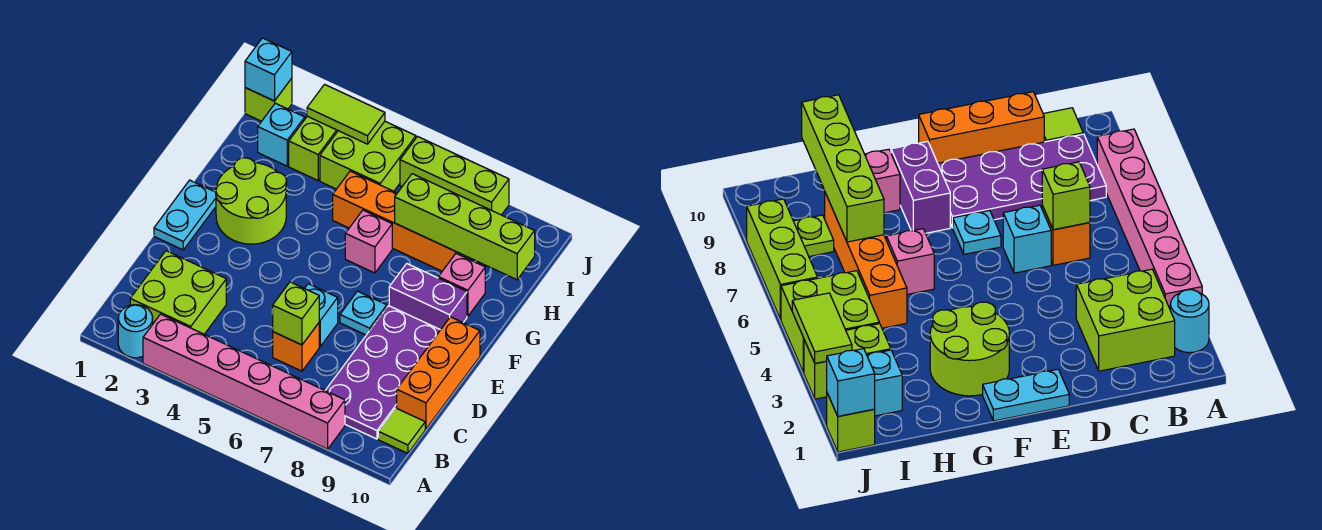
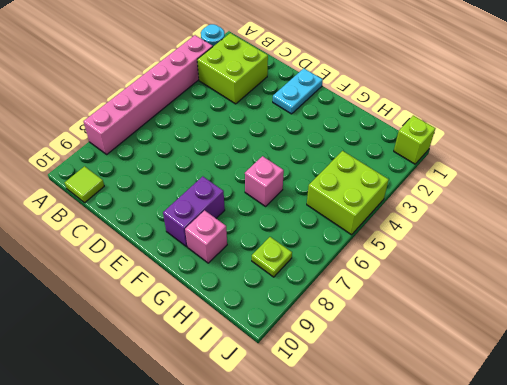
cyan 1x2 plate [273,68,323,114] -> cyan 1x2 plate turned to [154,180,216,250]
none -> purple 2x4 plate [325,306,440,439]
none -> orange 1x1 brick [273,323,319,371]
none -> orange 1x3 brick [397,317,480,429]

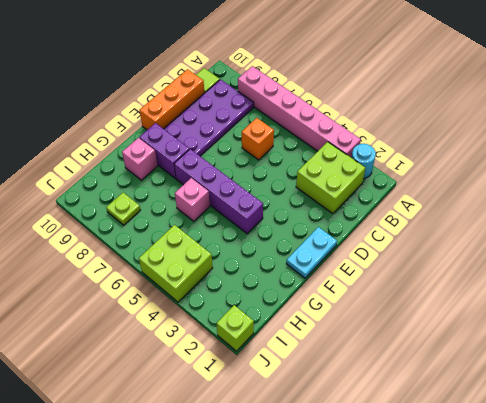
purple 1x4 brick [174,149,263,234] -> none
none -> cyan 1x1 brick [305,284,338,346]
none -> cyan 1x1 plate [340,291,387,335]
none -> lime 2x2 round brick [216,158,287,244]

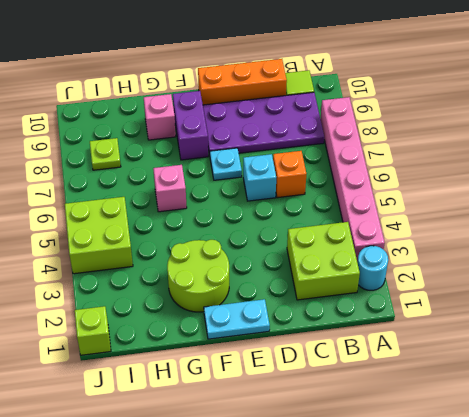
none -> orange 1x4 brick [333,171,469,271]
none -> cyan 1x1 brick [258,103,305,166]
none -> lime 1x2 brick [289,116,338,180]

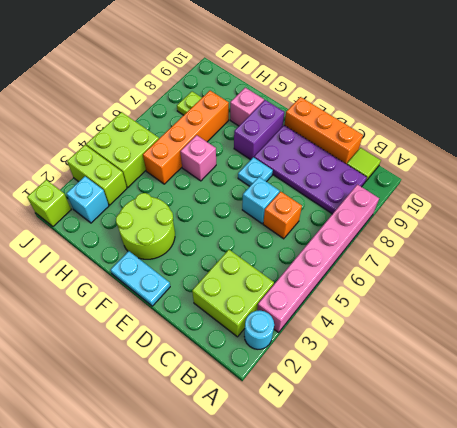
none -> lime 1x3 brick [400,137,509,215]
none -> lime 1x1 brick [272,282,319,345]
none -> lime 1x4 brick [395,174,535,280]

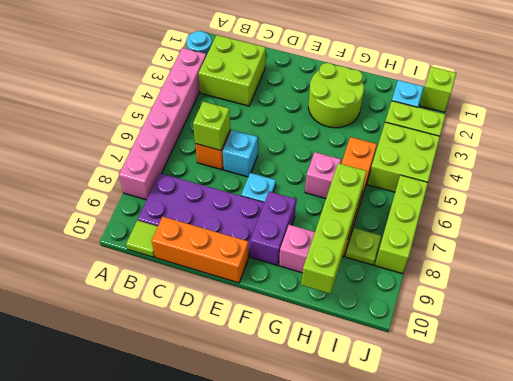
none -> cyan 1x2 plate [154,180,216,250]
none -> cyan 1x1 brick [245,38,292,101]
none -> lime 1x2 tile [307,84,385,144]

